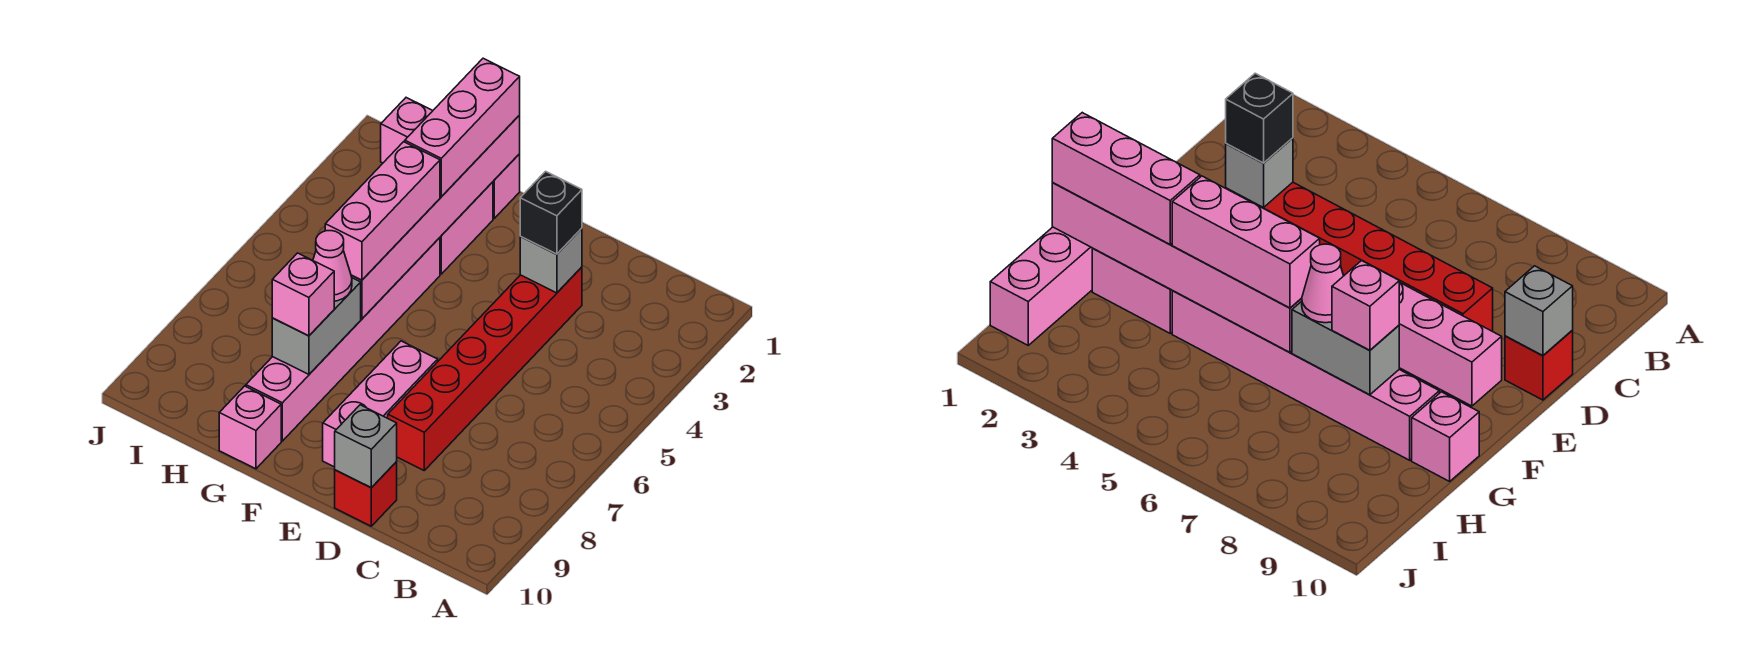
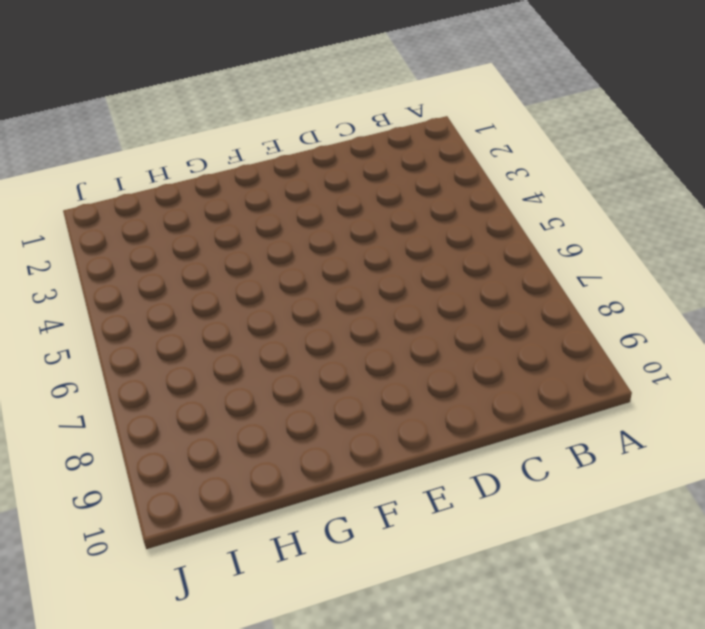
none -> red 1x6 brick [388,267,582,470]
none -> red 1x1 brick [335,462,397,526]
none -> pink 1x3 brick [323,341,438,467]

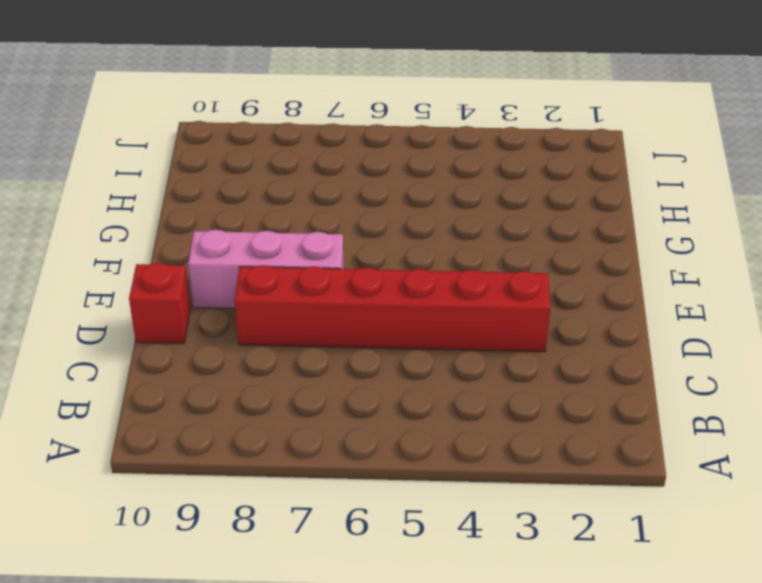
none -> pink 1x3 brick [381,98,520,218]
none -> pink 1x2 brick [440,182,493,274]
none -> pink 1x6 brick [246,238,440,441]

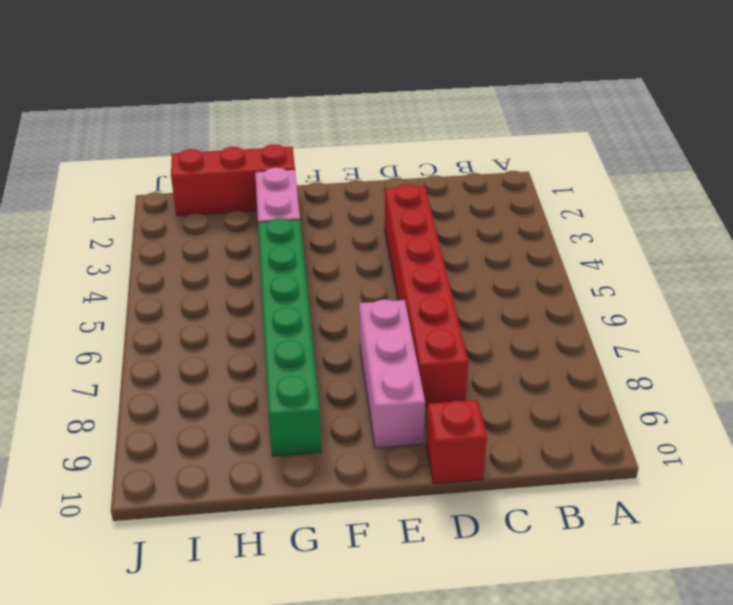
red 1x3 brick [171,144,295,216] -> pink 1x3 brick [381,98,520,218]
green 1x6 brick [258,218,321,456] -> pink 1x6 brick [246,238,440,441]
none -> pink 1x1 brick [219,386,281,469]
none -> grey 1x1 brick [520,228,582,293]
none -> grey 1x1 brick [335,405,397,488]

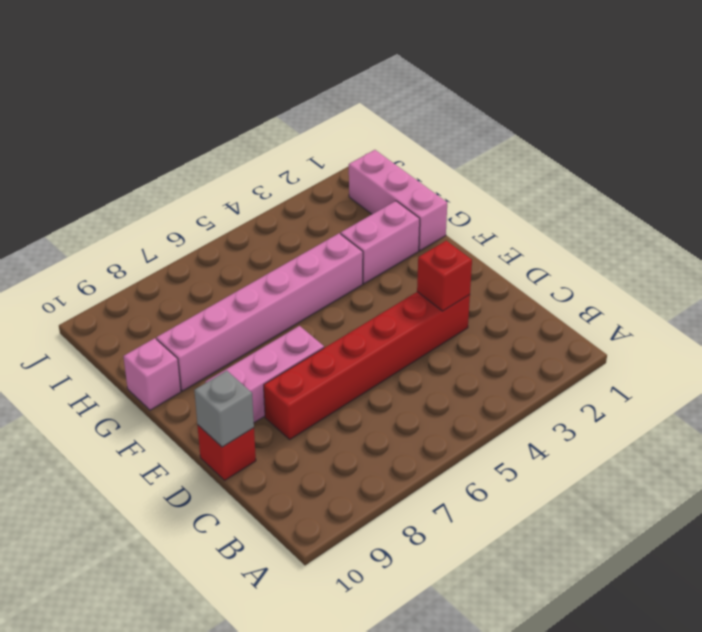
red 1x1 brick [417,240,472,311] -> grey 1x1 brick [520,228,582,293]
none -> pink 1x6 brick [351,115,520,319]
none -> grey 1x2 brick [272,278,361,374]
none -> black 1x1 brick [520,171,582,254]

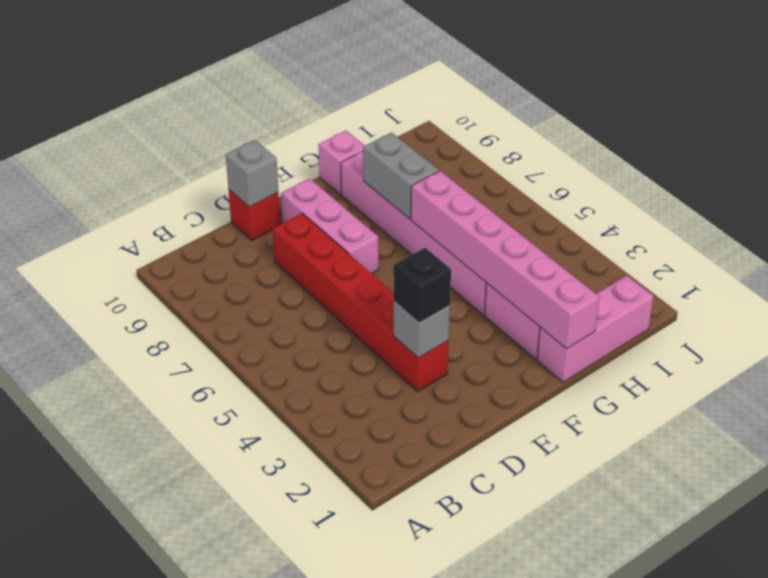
none -> pink 1x3 brick [405,58,520,197]
none -> pink 1x3 brick [325,142,440,280]
none -> pink 1x1 cone [313,231,352,301]

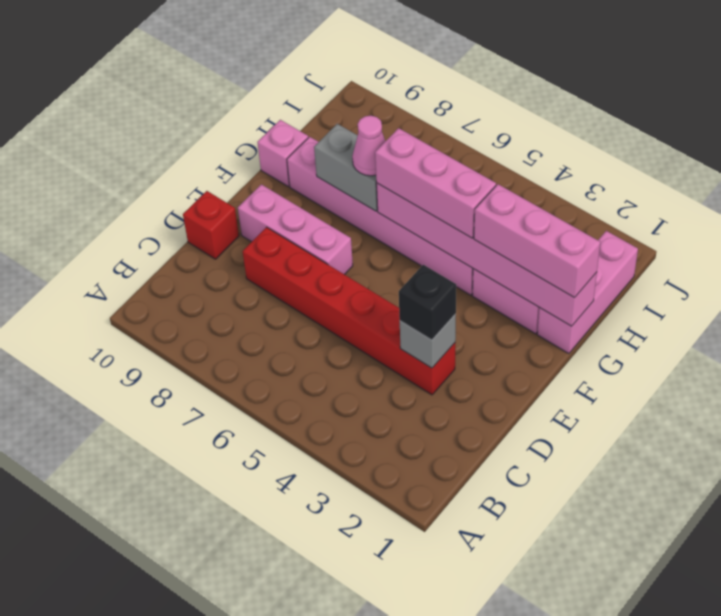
none -> grey 1x1 brick [335,405,397,488]
none -> pink 1x1 brick [272,253,334,336]

